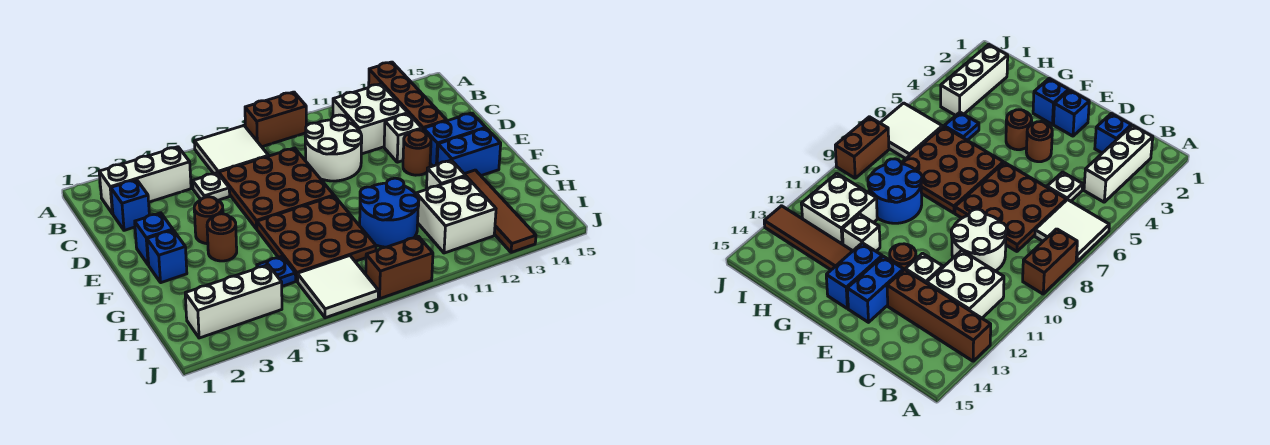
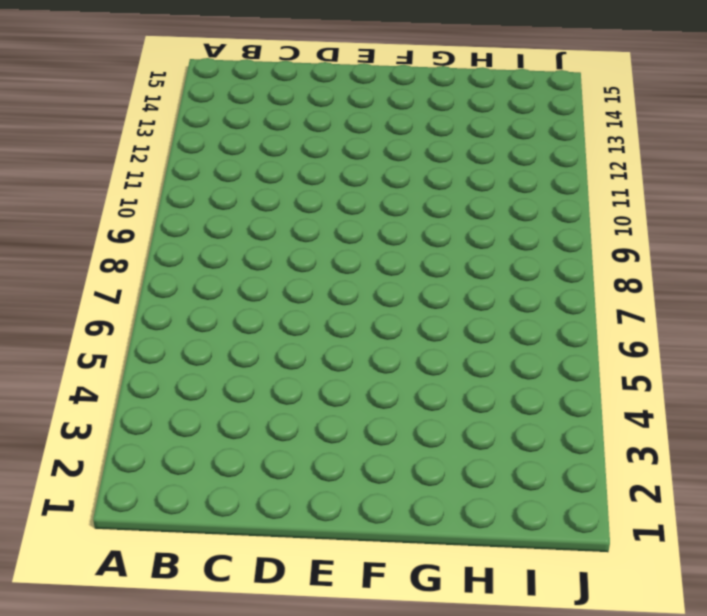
none -> white 2x2 tile [194,126,269,174]
none -> brown 1x2 brick [245,92,306,147]
none -> brown 1x4 brick [369,62,447,131]

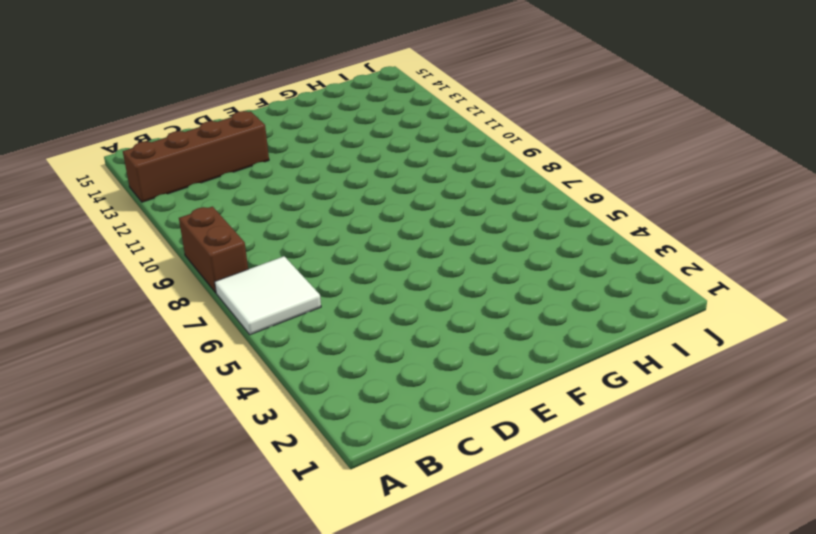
none -> white 1x3 brick [99,147,191,214]
none -> white 2x2 brick [333,84,408,154]
none -> blue 1x1 brick [111,180,149,230]

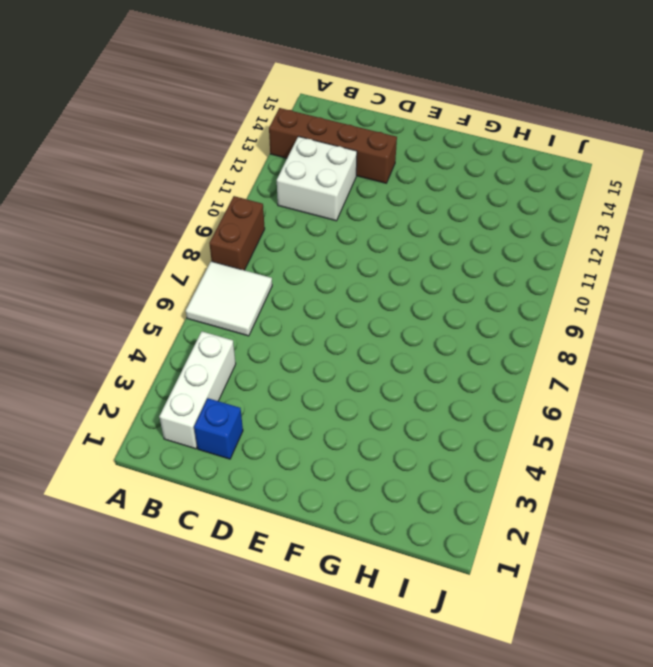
none -> white 1x1 plate [193,173,230,200]
none -> brown 3x3 plate [218,148,334,229]
none -> white 2x2 round brick [305,115,362,181]

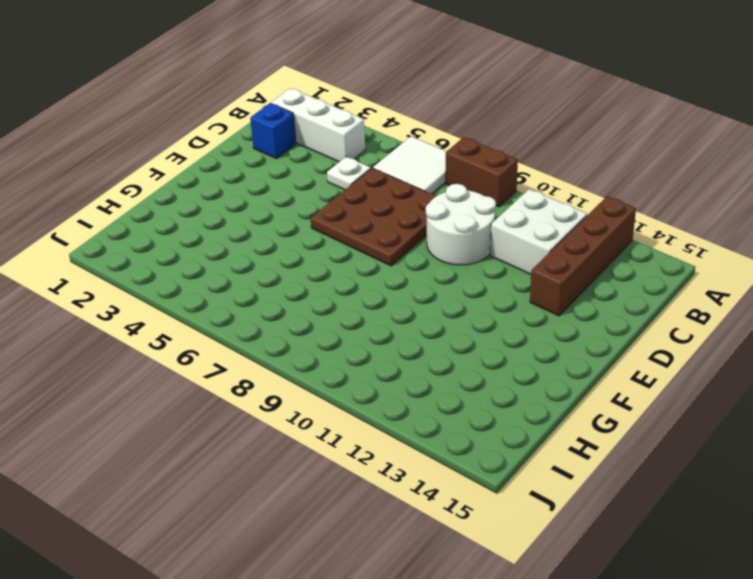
none -> white 1x1 brick [384,114,422,162]
none -> blue 1x1 brick [135,213,173,265]
none -> brown 1x1 round brick [194,197,223,244]

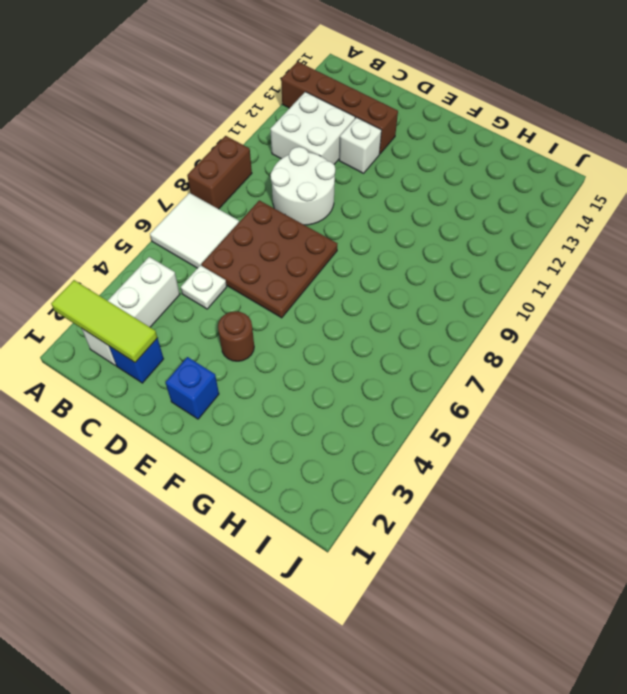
lime 1x3 tile [51,280,157,363] -> none
none -> brown 1x1 round brick [403,130,431,175]
none -> blue 1x2 brick [424,113,486,166]
none -> blue 1x1 brick [147,230,187,283]

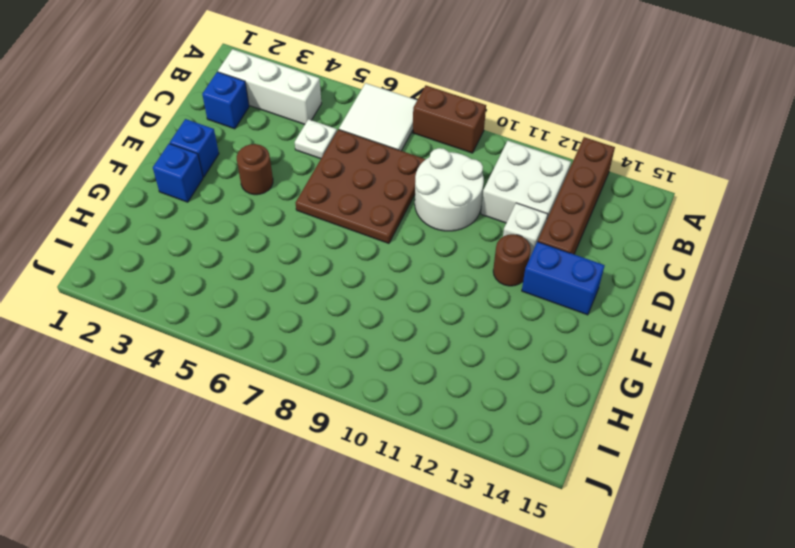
none -> brown 1x1 round brick [207,214,237,261]
none -> brown 3x3 plate [257,196,376,281]
none -> blue 1x2 brick [437,128,501,176]

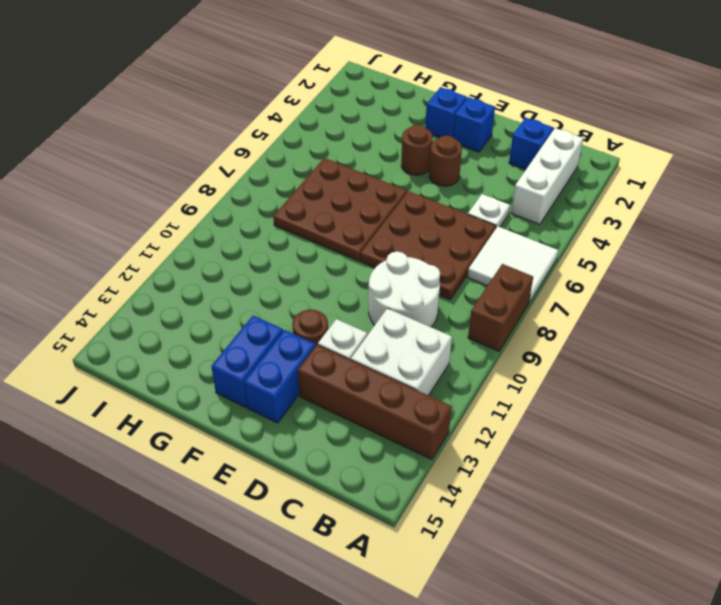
none -> blue 2x2 round brick [360,178,419,247]
none -> white 1x1 brick [426,160,466,189]
none -> brown 1x4 tile [465,170,536,252]

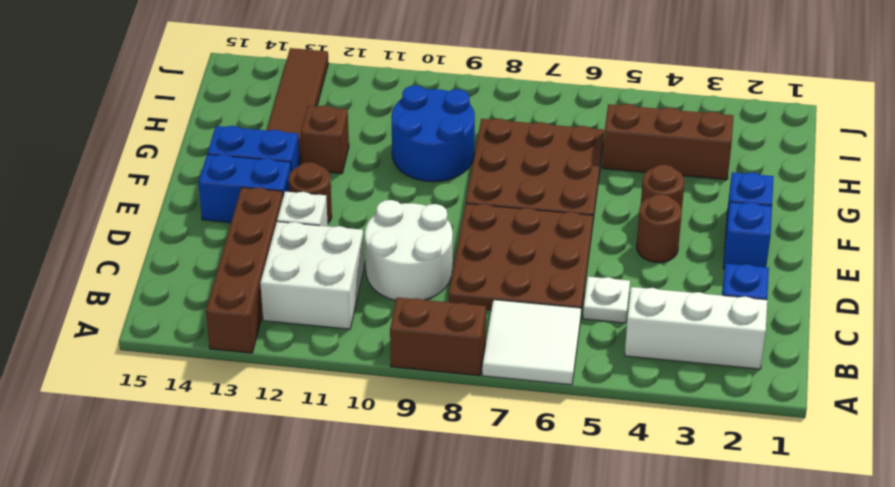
brown 1x1 brick [301,105,349,174] -> white 1x1 brick [426,160,466,189]
brown 1x3 brick [602,104,734,180] -> blue 1x1 plate [257,256,296,286]
none -> white 2x2 brick [416,176,496,253]
none -> white 1x3 brick [185,265,282,338]
none -> white 2x2 tile [297,256,379,318]

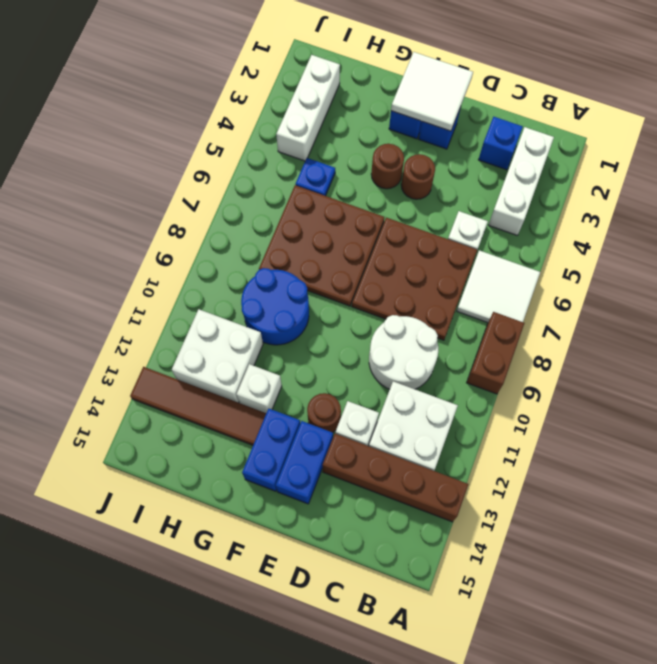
white 2x2 tile [391,52,473,131] -> white 2x2 tile moved to [297,256,379,318]
none -> brown 1x2 brick [366,236,433,298]

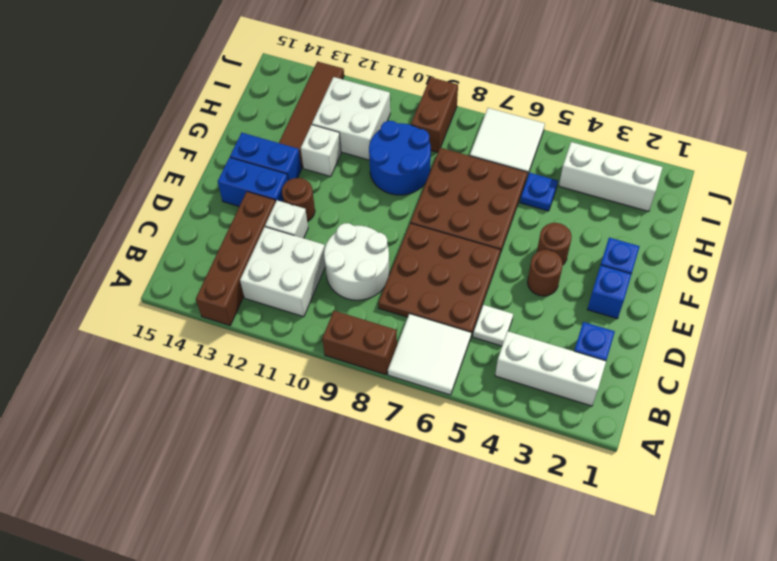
brown 1x2 brick [411,77,458,152] -> brown 1x2 brick turned to [366,236,433,298]

